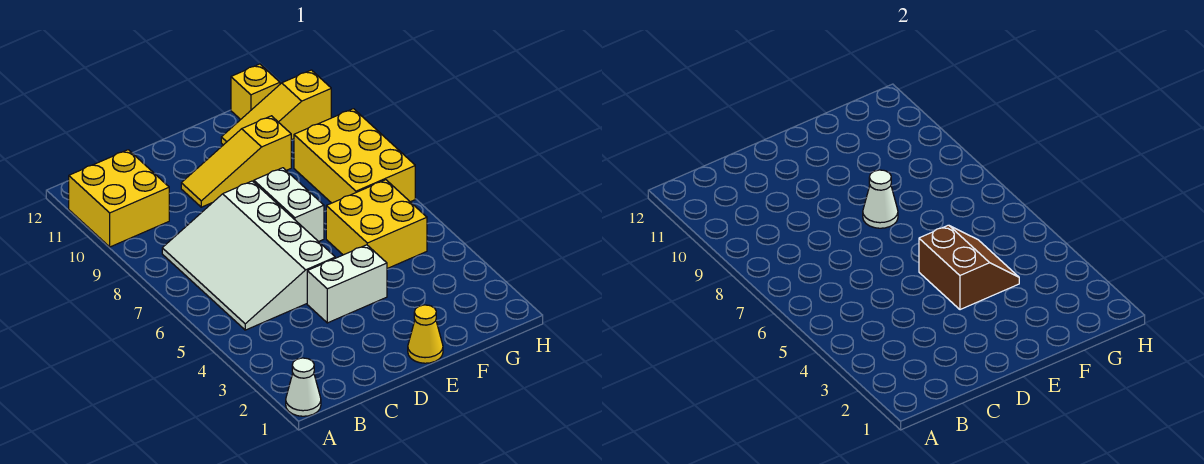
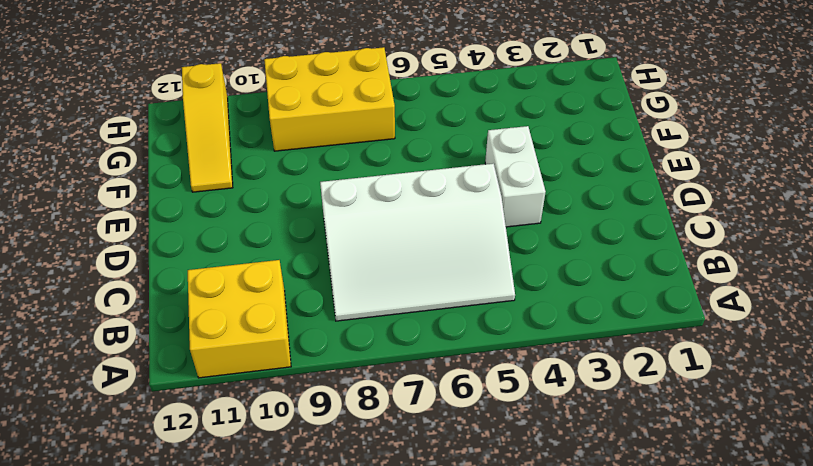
none -> white 1x1 cone [286,358,321,416]
none -> yellow 1x3 slope [181,116,291,207]
none -> yellow 1x1 cone [408,305,443,363]

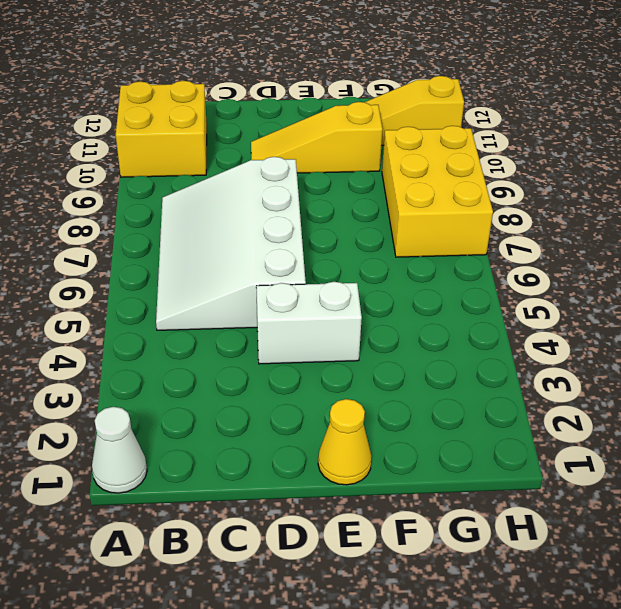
none -> white 1x2 brick [254,168,324,242]
none -> yellow 2x2 brick [326,180,427,269]
none -> yellow 1x1 brick [231,64,280,120]

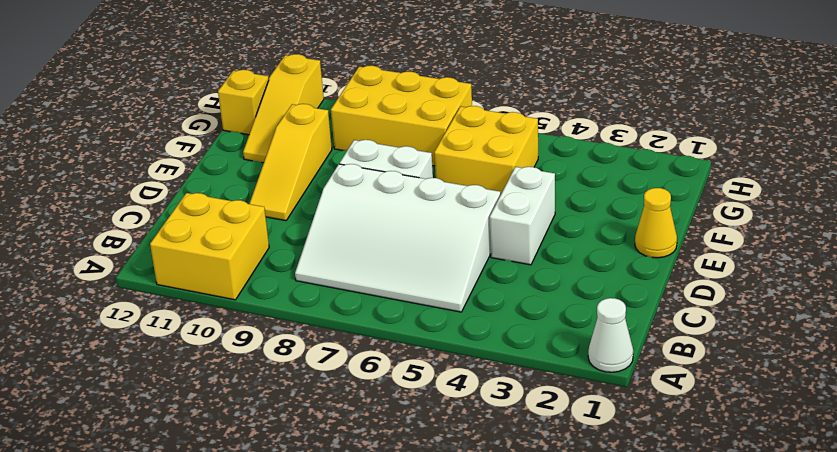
none -> brown 2x2 slope [919,225,1019,310]
none -> white 1x1 cone [863,170,898,228]

